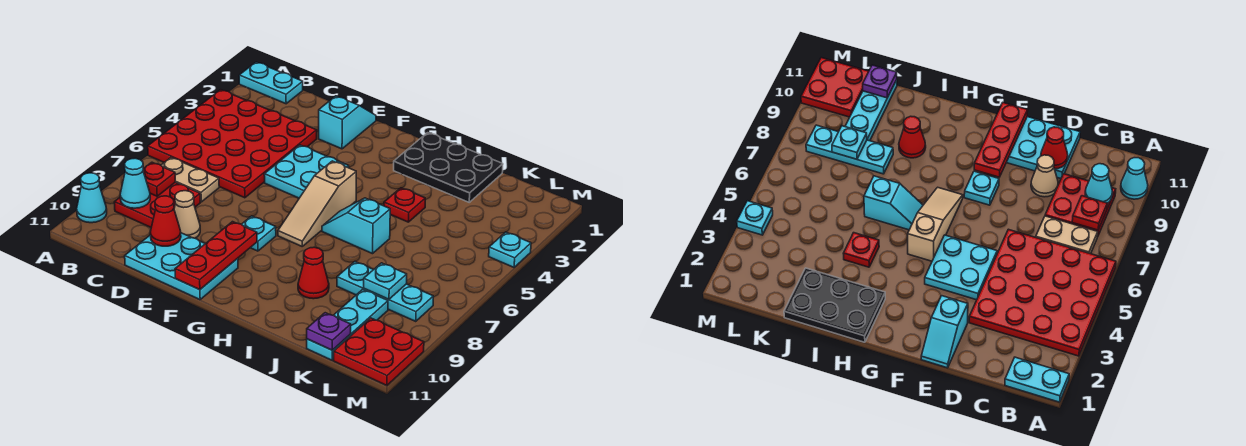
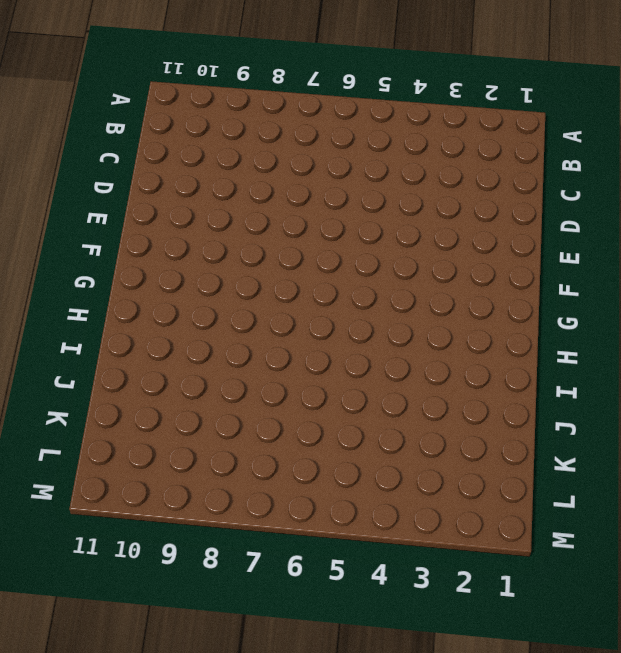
none -> cyan 1x2 plate [239,62,303,104]
none -> red 4x4 plate [148,90,317,198]
none -> cyan 1x1 cone [77,173,107,223]

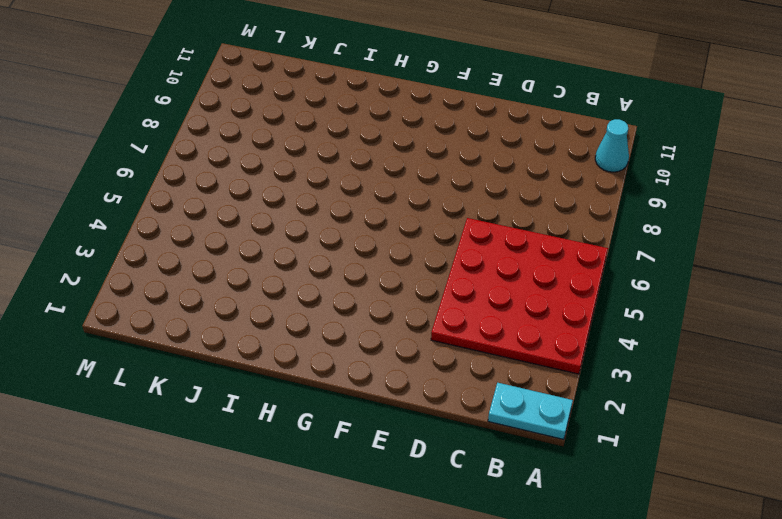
none -> tan 1x2 plate [161,157,219,202]
none -> red 2x2 plate [114,182,200,227]
none -> tan 1x1 cone [174,191,200,238]

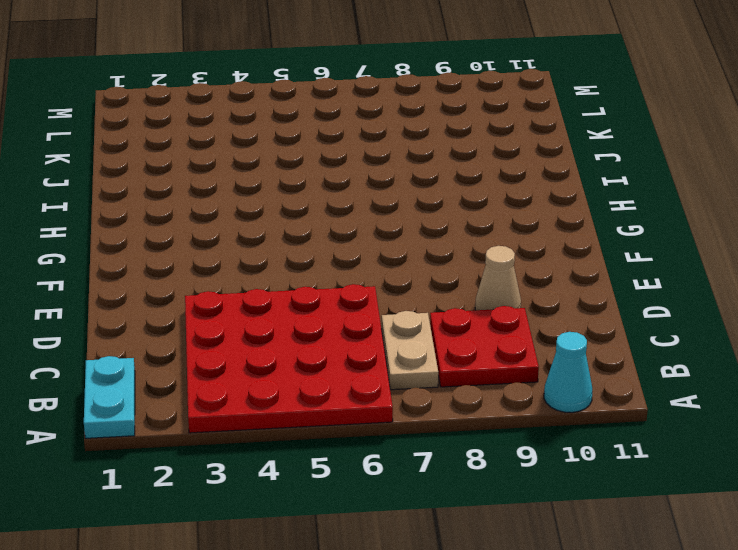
none -> cyan 2x3 plate [125,233,238,300]
none -> cyan 1x2 slope [319,96,376,149]
none -> cyan 2x2 plate [264,145,349,198]

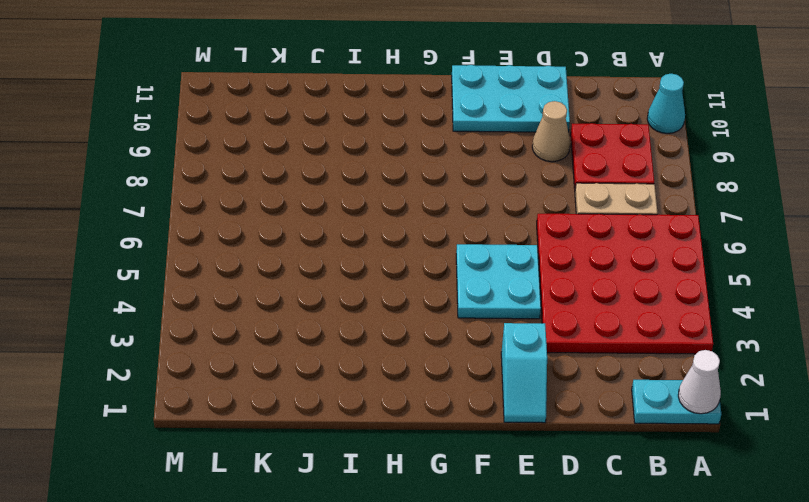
white 1x1 cone [678,350,721,414] -> none
none -> cyan 1x1 plate [242,216,276,251]
none -> tan 1x3 slope [278,161,356,246]
none -> black 2x3 plate [394,133,503,202]

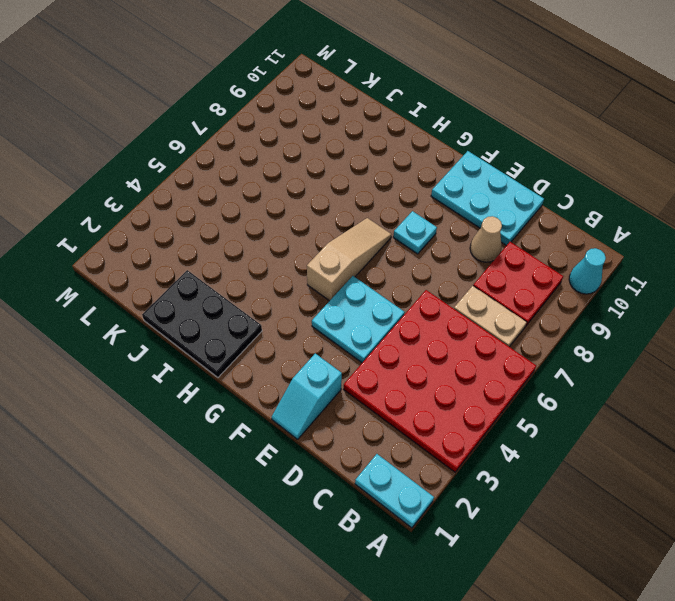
none -> cyan 1x2 slope [322,198,390,254]
none -> red 1x1 plate [384,188,425,222]
none -> red 1x1 cone [298,247,329,299]

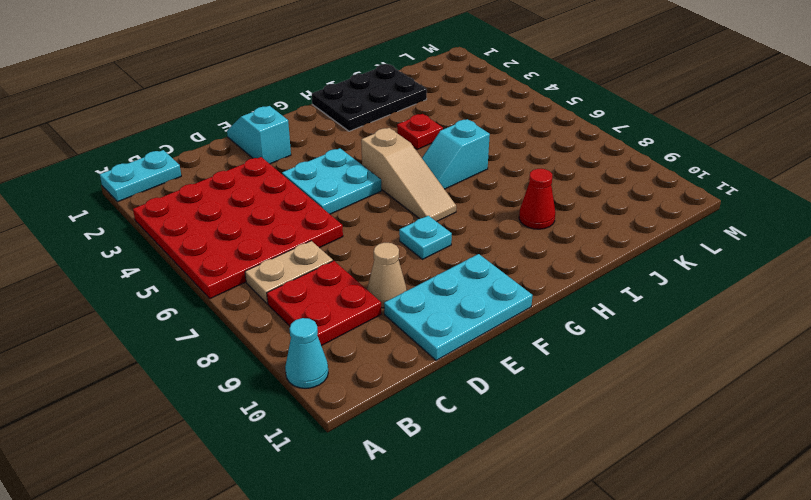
none -> cyan 1x3 plate [337,262,433,321]
none -> cyan 1x3 plate [307,289,388,360]
none -> red 2x2 plate [334,318,424,385]

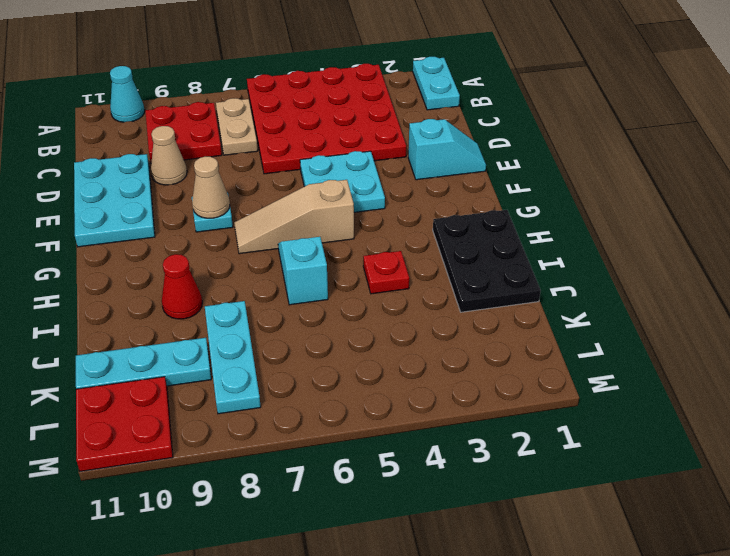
tan 1x1 cone [192,157,230,218] -> none
none -> cyan 1x1 plate [489,232,531,267]
none -> red 1x1 plate [143,162,175,196]
none -> cyan 1x1 cone [120,158,150,208]

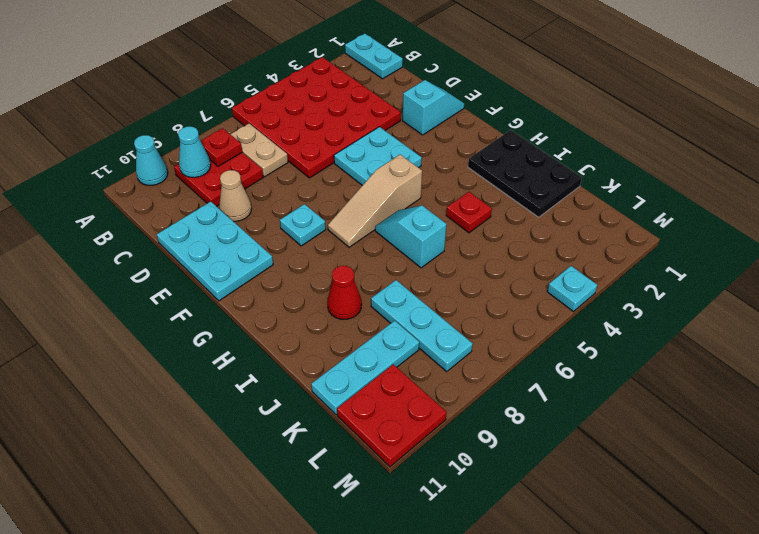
none -> red 1x1 cone [150,196,181,246]
none -> red 1x3 plate [175,222,257,290]
none -> cyan 1x1 plate [364,263,407,299]

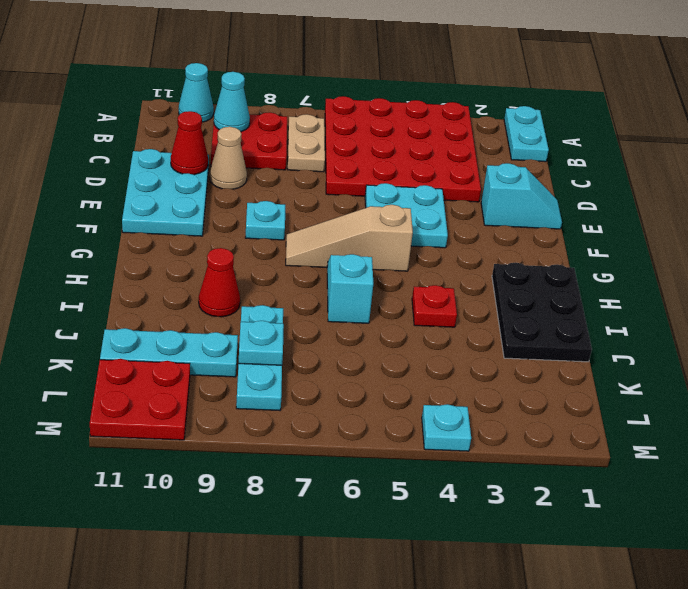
none -> red 1x1 plate [143,162,175,196]
none -> red 1x3 plate [175,222,257,290]
none -> purple 1x1 plate [307,313,351,350]

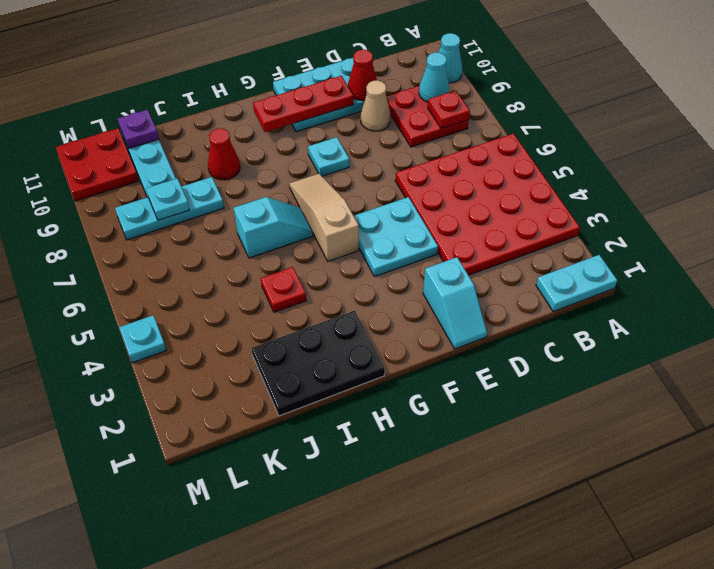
red 1x3 plate [253,76,354,132] -> red 1x3 plate turned to [175,222,257,290]
none -> tan 1x2 plate [161,157,219,202]

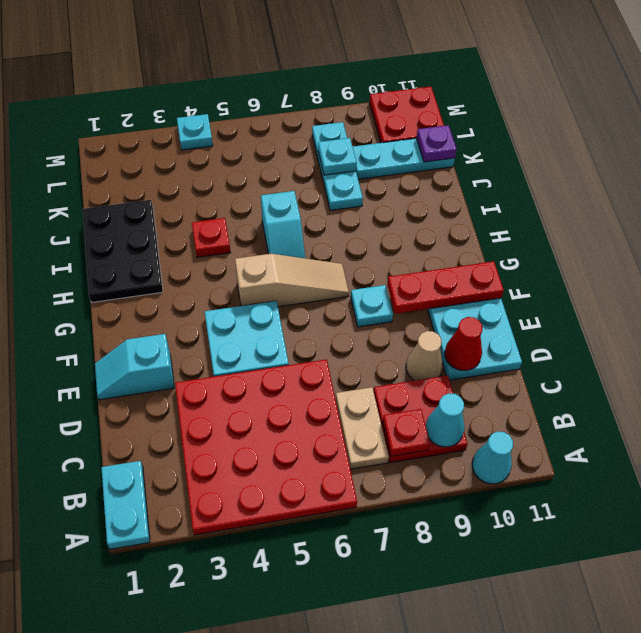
none -> red 1x1 cone [298,247,329,299]

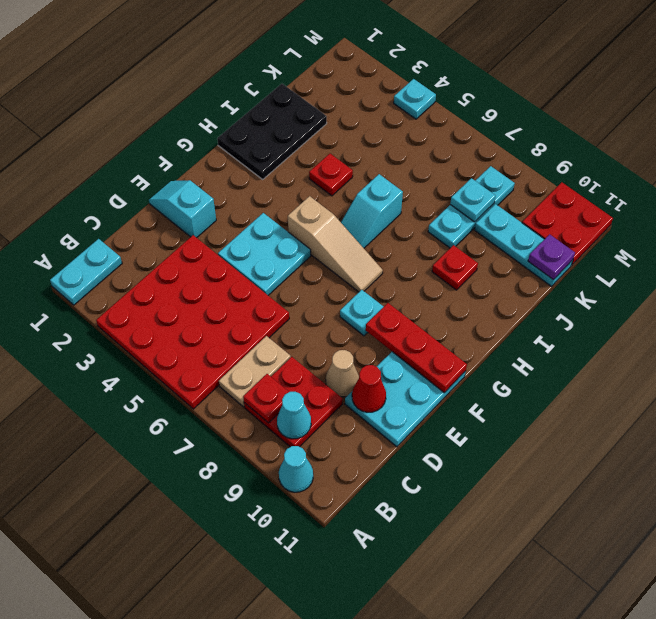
red 1x1 plate [432,245,478,290] -> red 1x1 cone [298,247,329,299]

